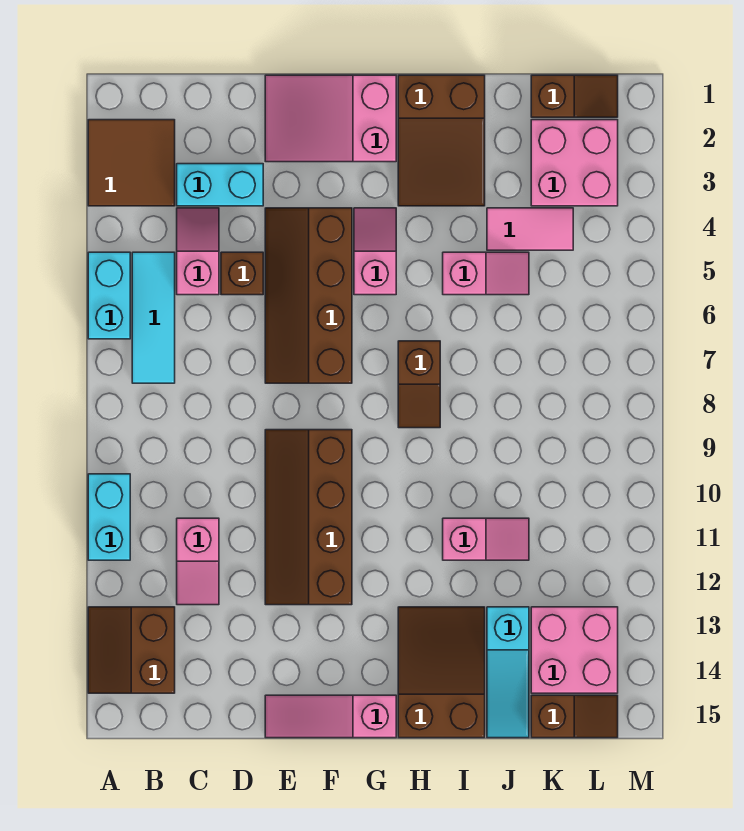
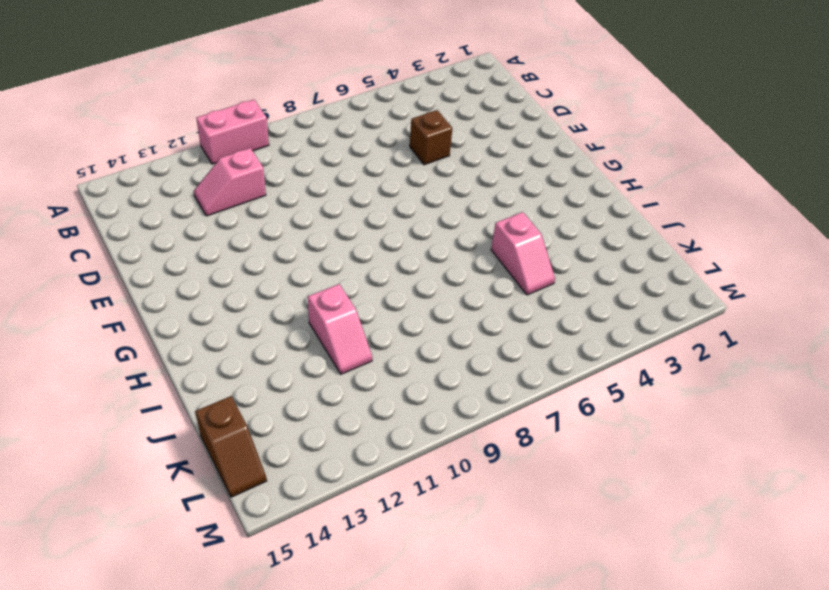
pink 1x2 brick [196,100,269,164] -> cyan 1x2 brick [88,474,130,560]
none -> brown 2x2 tile [88,120,175,206]
none -> cyan 1x2 brick [88,252,130,339]
none -> brown 2x2 slope [88,607,175,693]

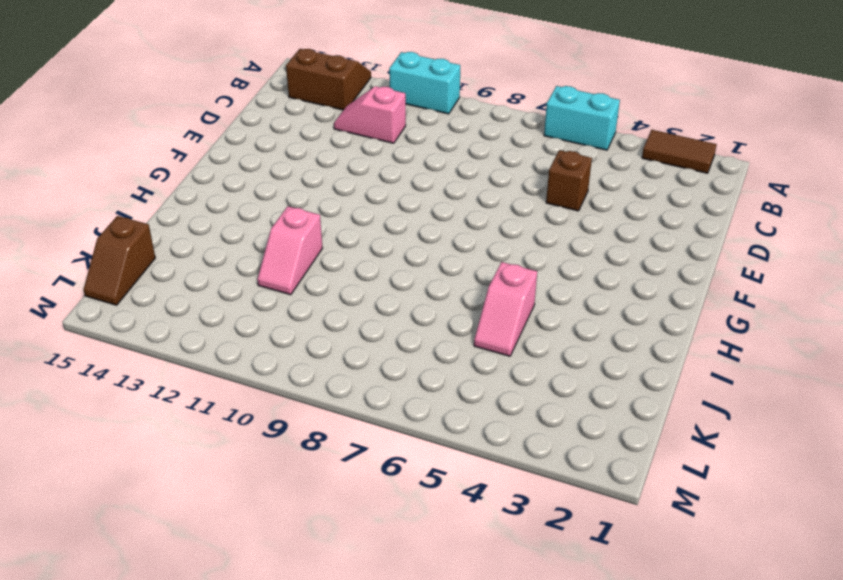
brown 1x2 tile [642,130,717,173] -> brown 2x2 tile [88,120,175,206]
none -> cyan 1x3 tile [132,252,175,383]
none -> cyan 1x2 brick [177,164,263,206]
none -> pink 1x2 slope [177,208,219,295]

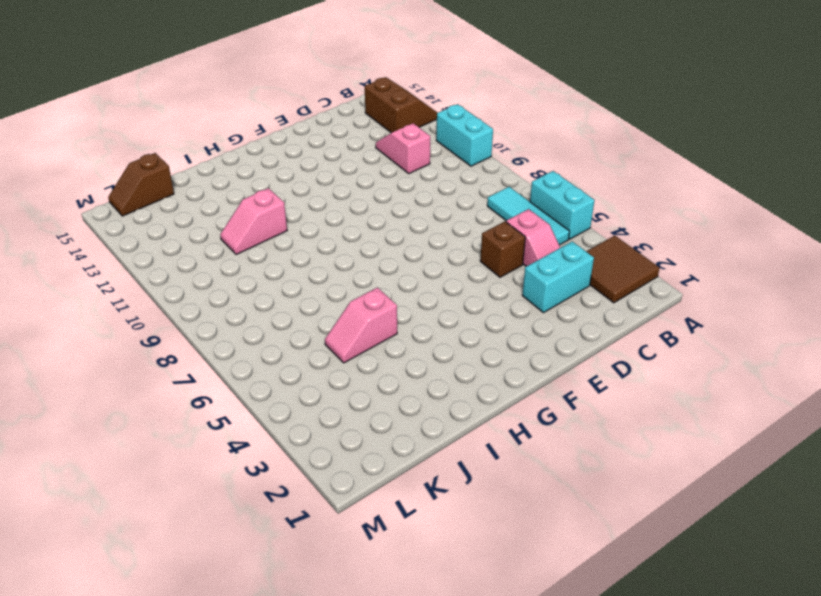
none -> pink 2x3 slope [265,75,396,162]
none -> brown 2x4 slope [265,208,352,383]
none -> brown 2x4 slope [265,430,352,605]

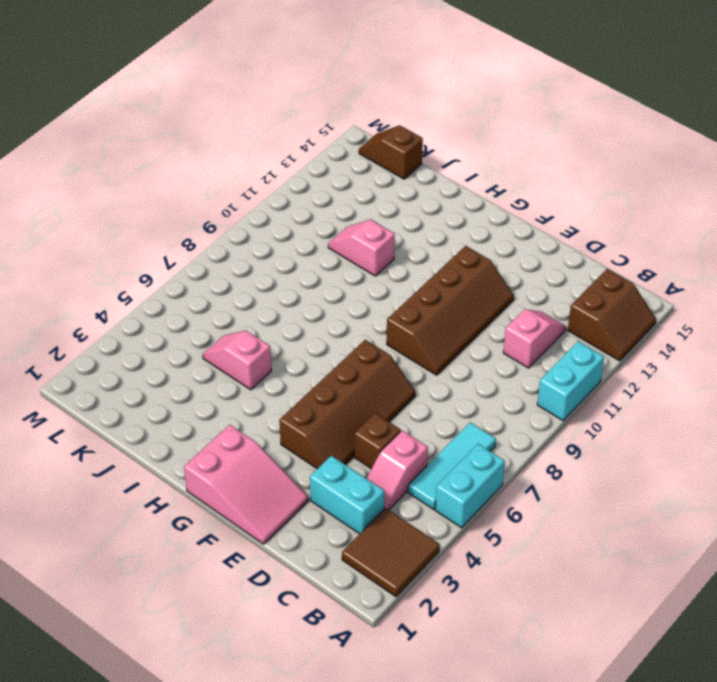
none -> pink 1x3 slope [265,695,396,738]
none -> pink 1x2 slope [354,208,396,295]
none -> brown 2x3 slope [398,75,485,206]

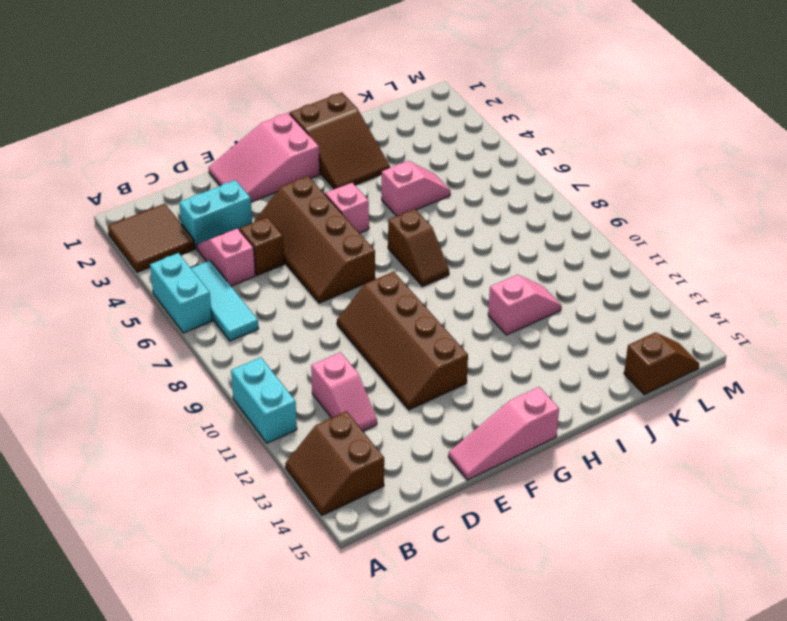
none -> brown 2x3 slope [398,607,485,738]
none -> pink 1x2 tile [487,208,573,250]
none -> cyan 1x3 slope [487,607,529,738]

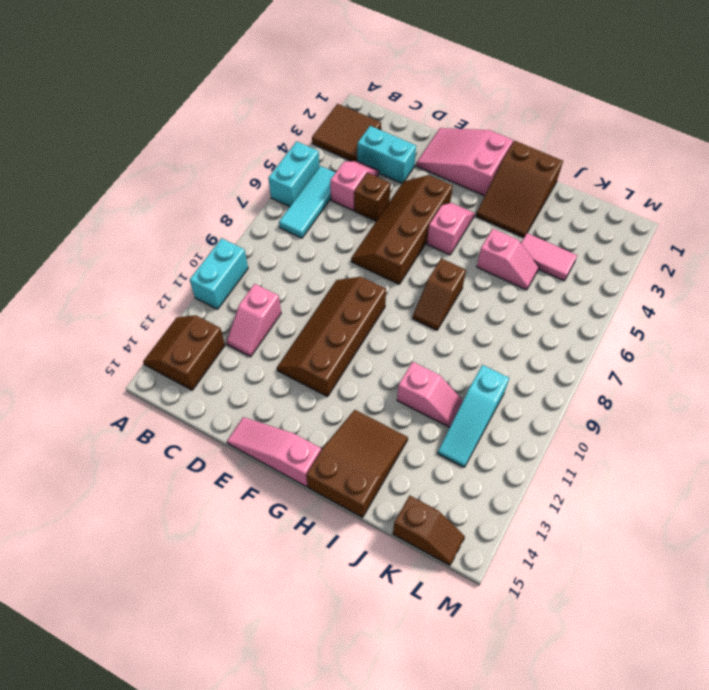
cyan 1x3 slope [438,365,509,467] -> cyan 1x3 slope moved to [487,607,529,738]
none -> brown 1x2 slope [531,75,618,117]
none -> pink 2x2 brick [531,120,618,206]
none -> pink 2x2 brick [531,607,618,693]

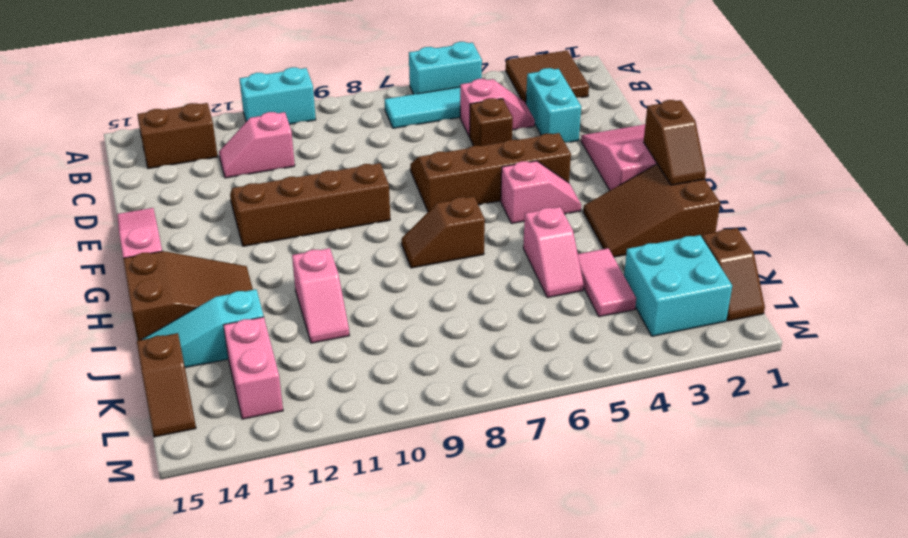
brown 1x2 slope [644,100,706,185] -> none
cyan 2x2 brick [624,235,732,336] -> pink 2x2 brick [531,120,618,206]
pink 1x2 brick [223,317,283,419] -> pink 2x2 brick [531,607,618,693]

